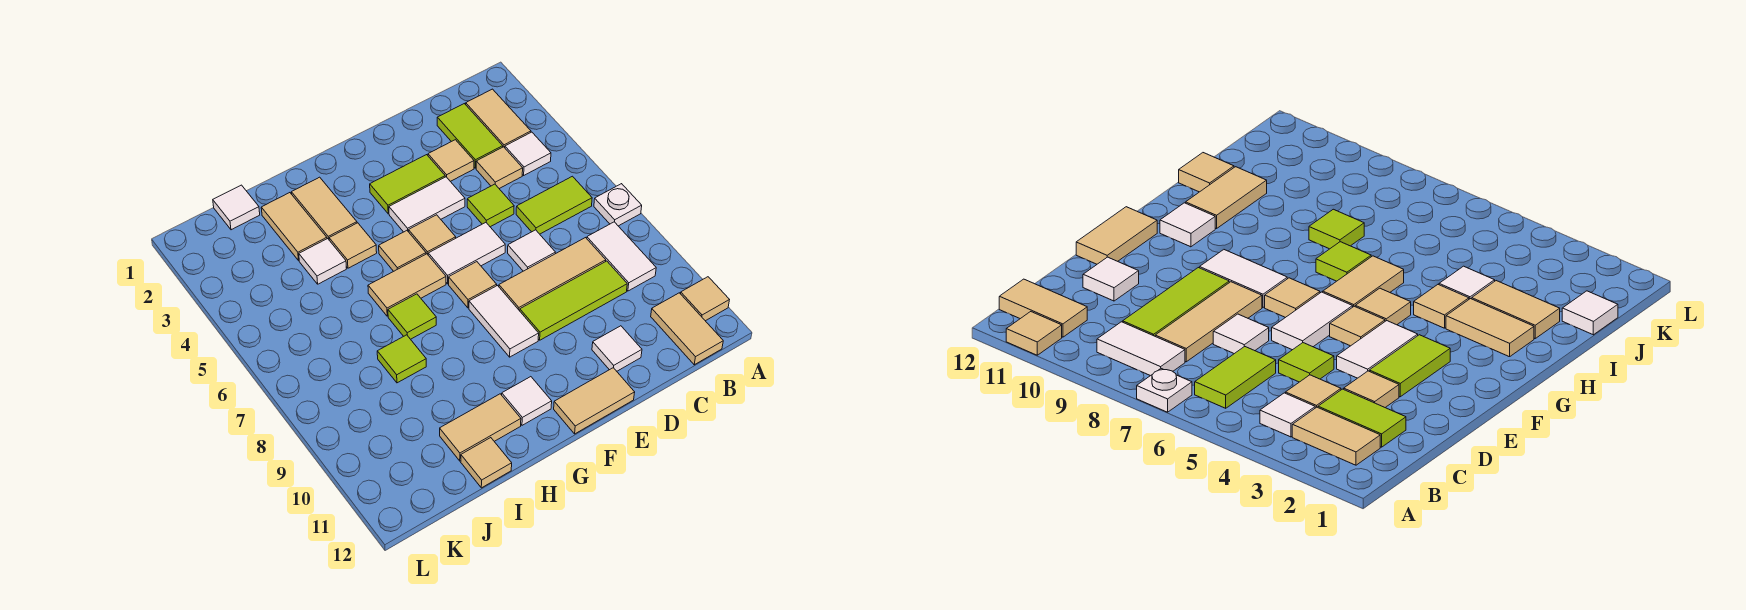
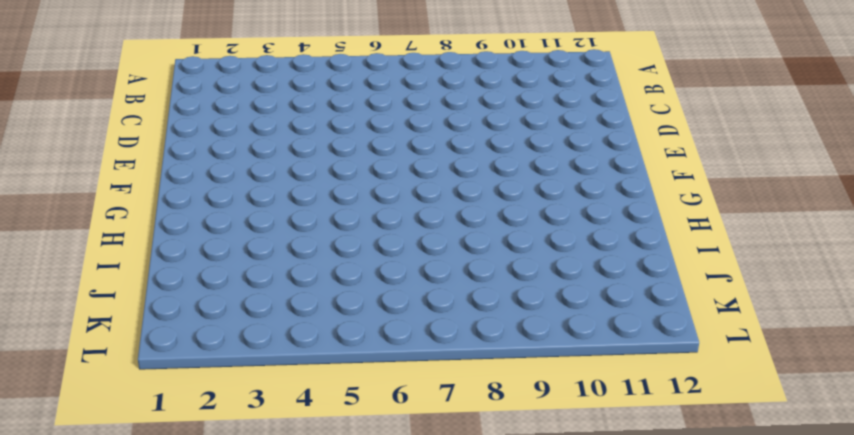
none -> white 1x1 plate [594,184,642,226]
none -> tan 1x1 tile [681,277,729,321]
none -> tan 1x2 tile [466,89,531,148]
none -> white 1x1 tile [505,132,551,175]

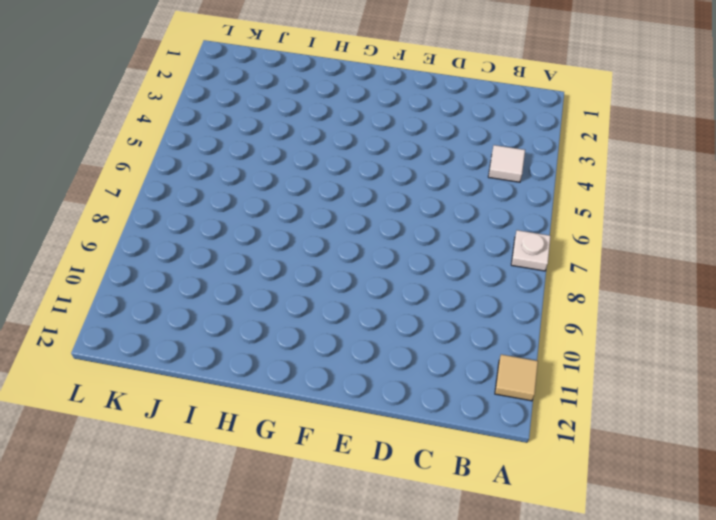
none -> tan 1x2 tile [466,89,531,148]
none -> lime 1x2 tile [516,176,592,234]
none -> white 1x2 tile [587,222,656,291]
none -> tan 1x2 tile [651,293,723,365]

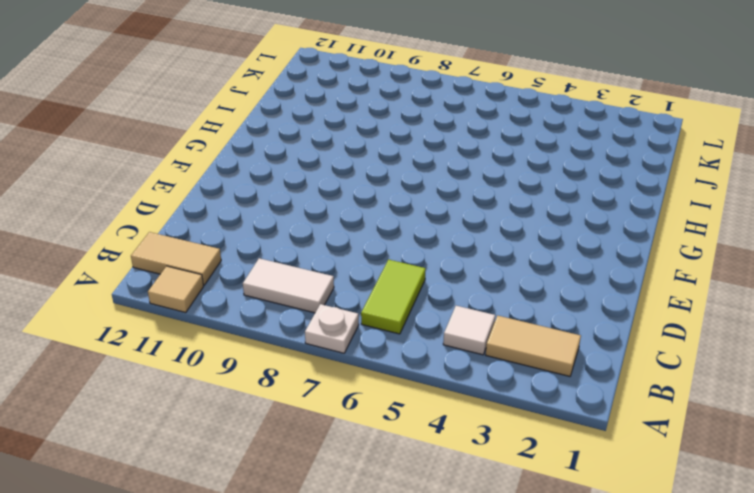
none -> lime 1x2 tile [437,104,503,168]
none -> tan 1x1 tile [476,147,523,189]
none -> tan 1x3 tile [499,238,606,311]
none -> lime 1x3 tile [520,261,627,340]

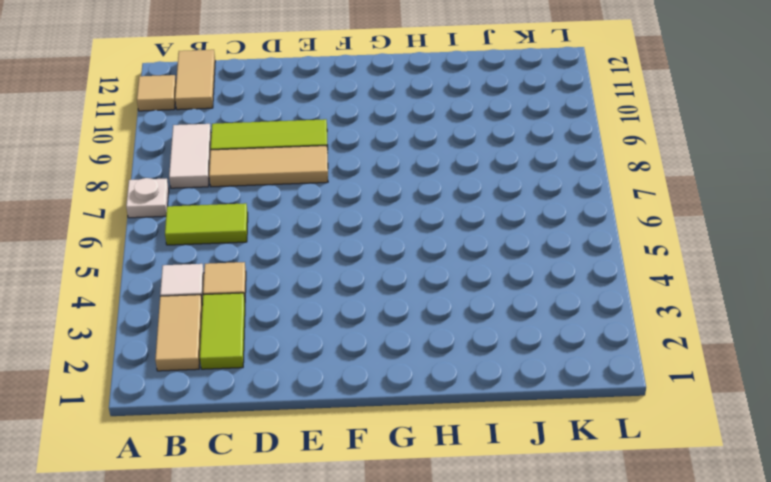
none -> tan 1x1 tile [428,140,474,181]
none -> lime 1x1 tile [467,184,514,227]
none -> white 1x1 tile [508,230,555,271]
none -> white 1x1 tile [592,326,642,371]

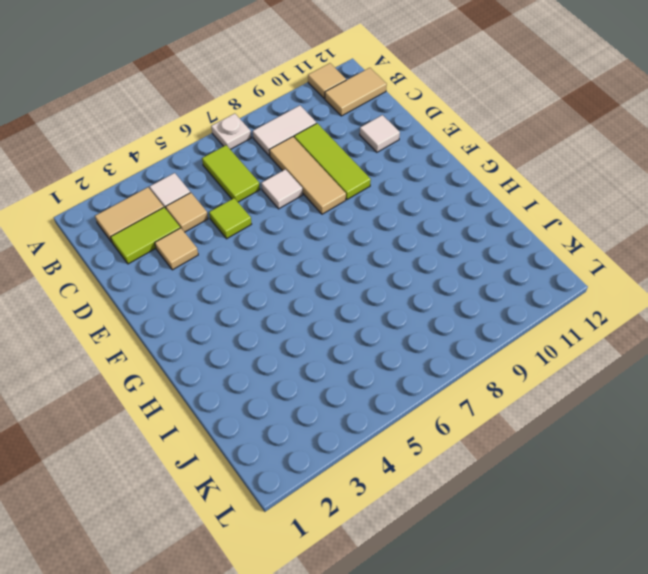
none -> lime 1x2 tile [370,155,445,214]
none -> white 1x2 tile [389,177,465,232]
none -> white 1x2 tile [428,223,505,284]
none -> tan 1x2 tile [554,368,635,434]

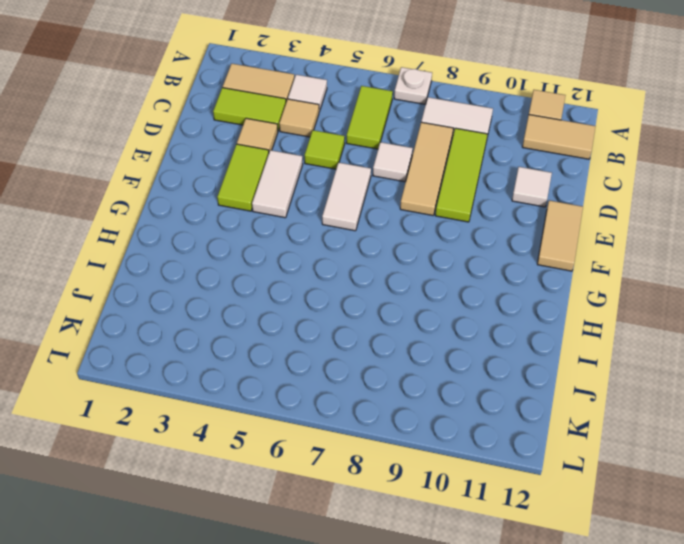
none -> tan 1x1 tile [409,215,456,254]
none -> tan 1x1 tile [449,262,497,308]
none -> white 1x2 tile [469,286,539,357]
none -> tan 1x1 tile [379,231,426,271]

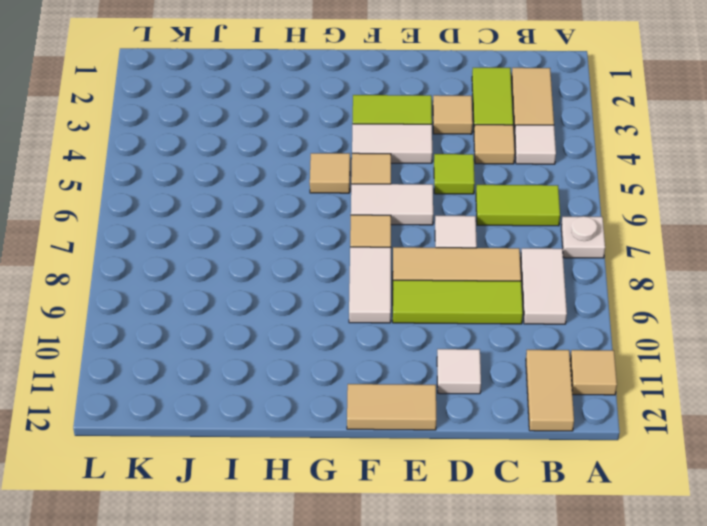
none -> tan 1x2 tile [368,254,446,316]
none -> white 1x1 tile [502,377,552,425]
none -> tan 1x2 tile [291,177,357,239]
none -> tan 1x1 tile [329,223,377,268]

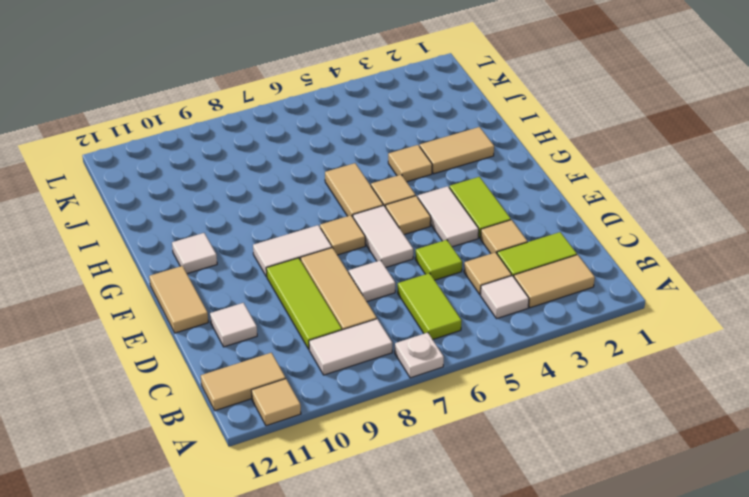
none -> lime 1x1 tile [388,294,436,339]
none -> tan 1x2 tile [440,394,521,461]
none -> tan 1x2 tile [261,193,327,260]
none -> white 1x1 tile [299,239,346,284]

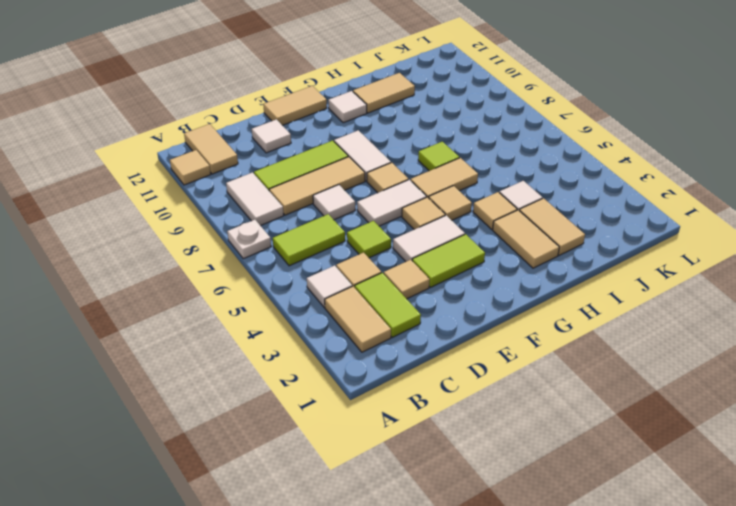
none -> lime 1x1 tile [377,335,426,383]
none -> tan 1x1 tile [461,438,512,488]
none -> white 1x1 tile [213,185,260,230]

